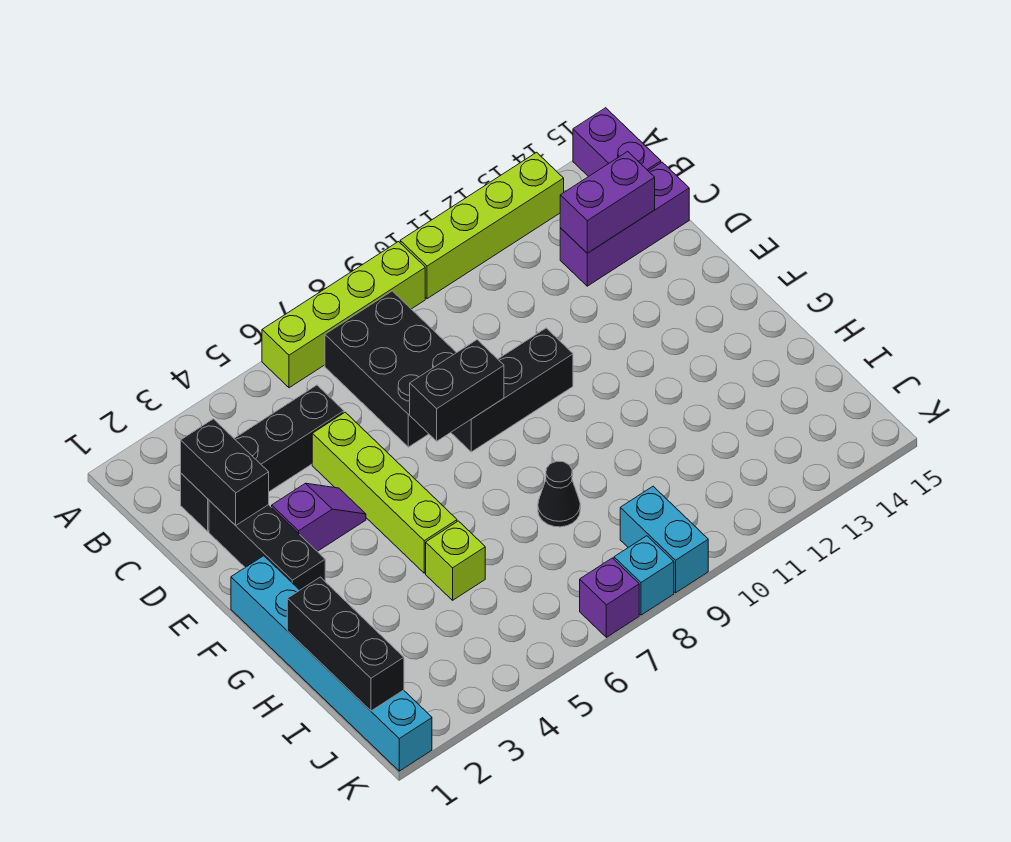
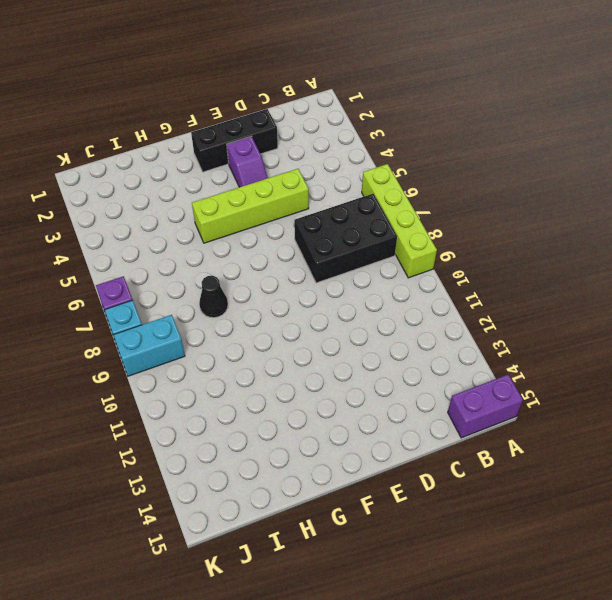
none -> lime 1x4 brick [400,152,564,299]
none -> black 1x4 brick [181,385,344,531]
none -> purple 1x3 brick [560,162,689,286]

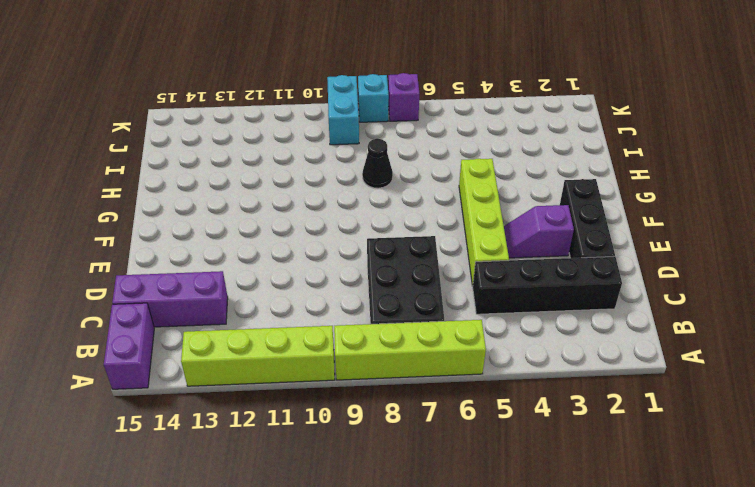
none -> black 1x3 brick [451,328,573,452]
none -> cyan 1x6 brick [231,556,432,771]
none -> lime 1x1 brick [426,521,485,600]

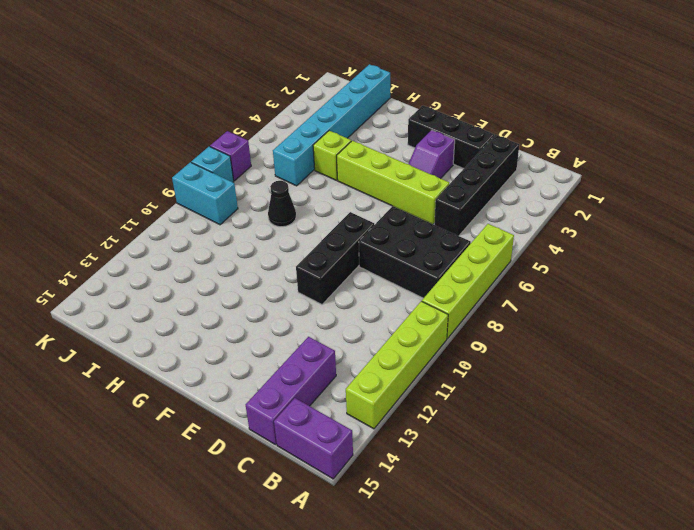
cyan 1x6 brick [273,64,390,186] -> cyan 1x6 brick turned to [231,556,432,771]
none -> black 1x2 brick [181,419,269,525]
none -> purple 1x2 brick [560,152,655,253]
none -> black 1x2 brick [410,340,504,441]

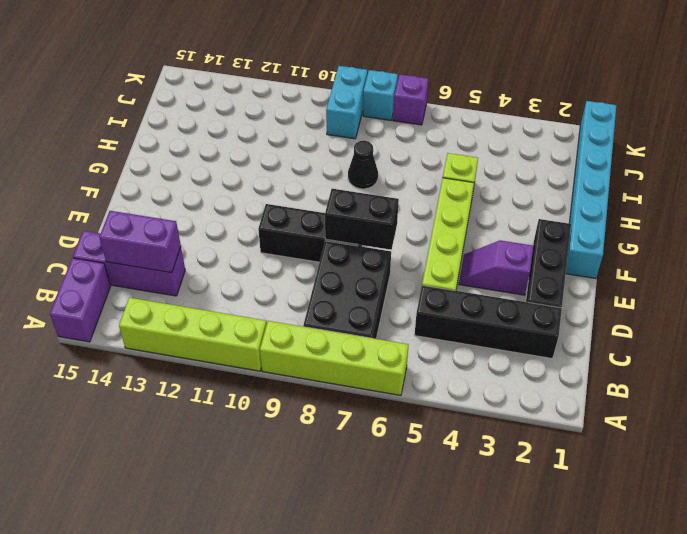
none -> black 1x2 brick [181,419,269,525]
none -> black 1x3 brick [287,577,404,711]

